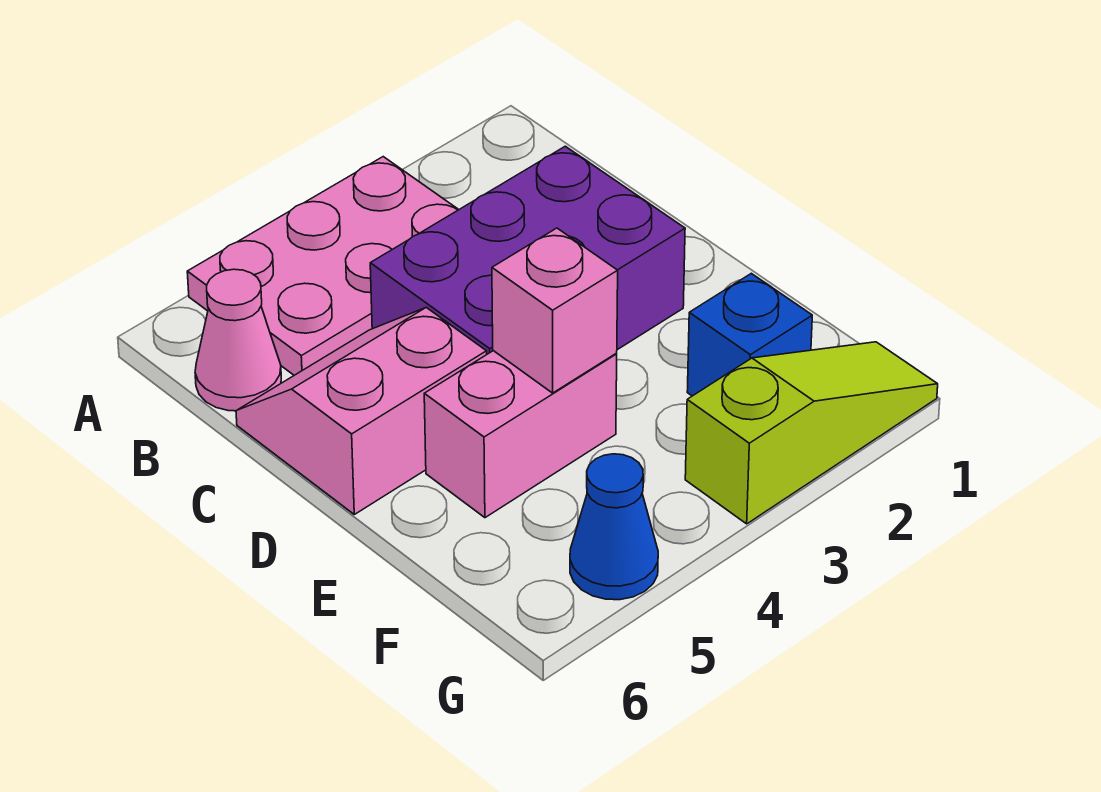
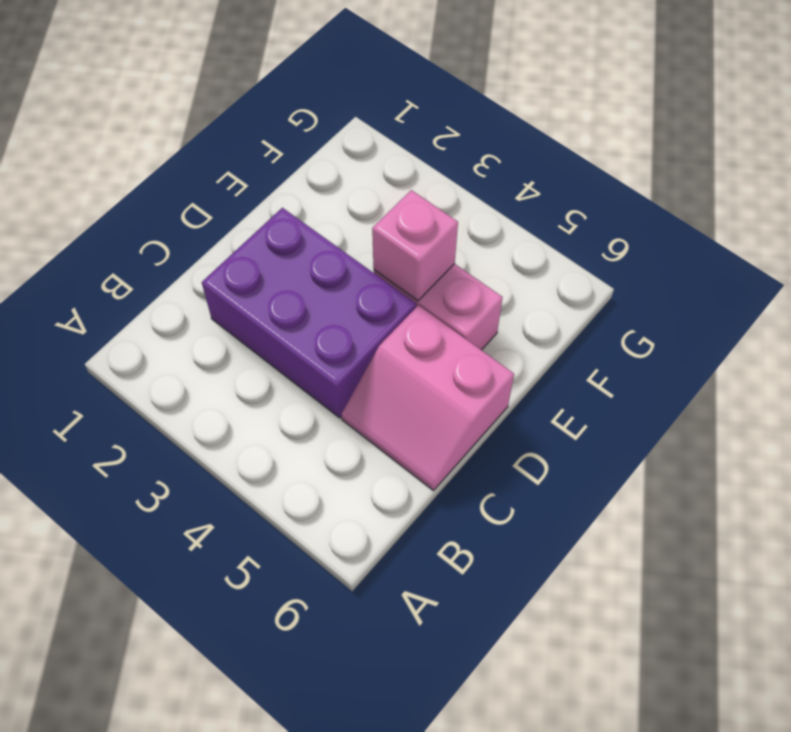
none -> pink 2x3 plate [187,157,459,375]
none -> pink 1x1 cone [195,269,281,411]

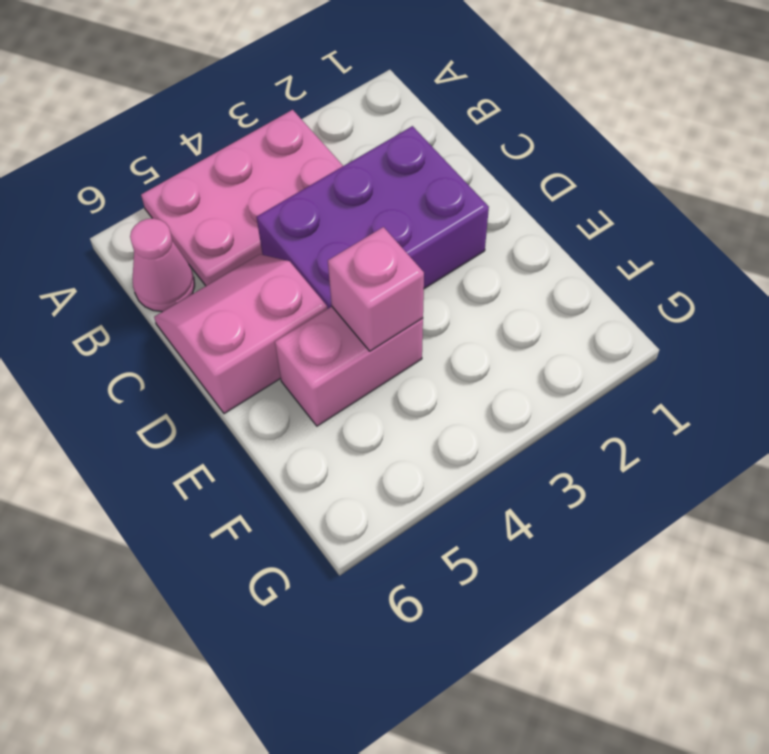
none -> blue 1x1 brick [687,273,812,396]
none -> lime 1x3 slope [685,342,938,524]

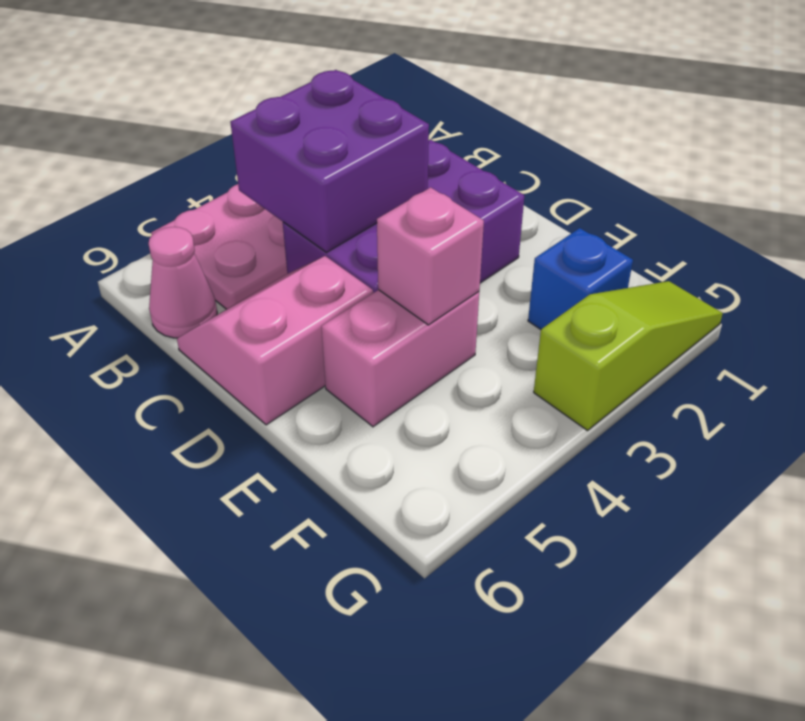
purple 2x2 brick [230,70,429,252] -> none
none -> blue 1x1 cone [570,454,658,600]

